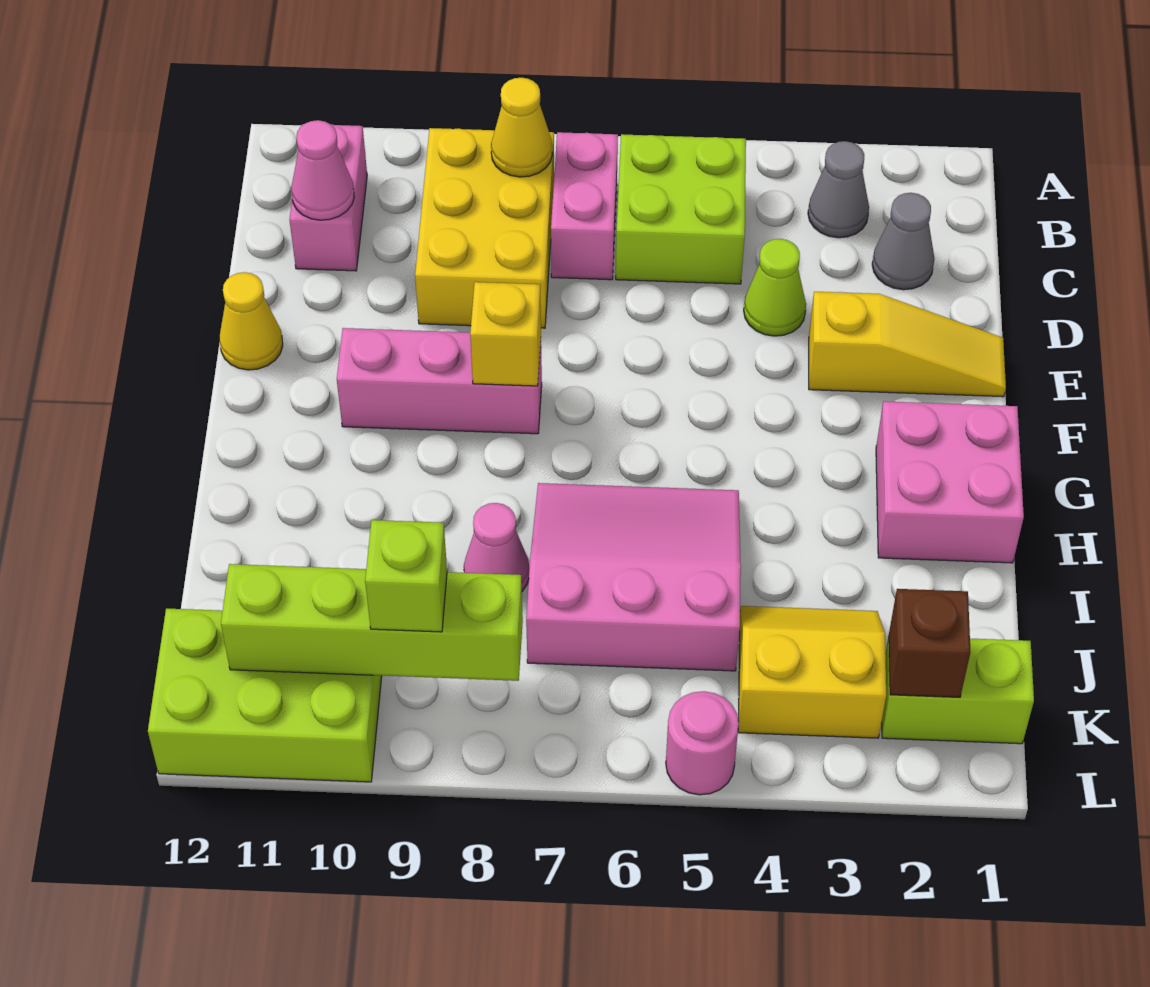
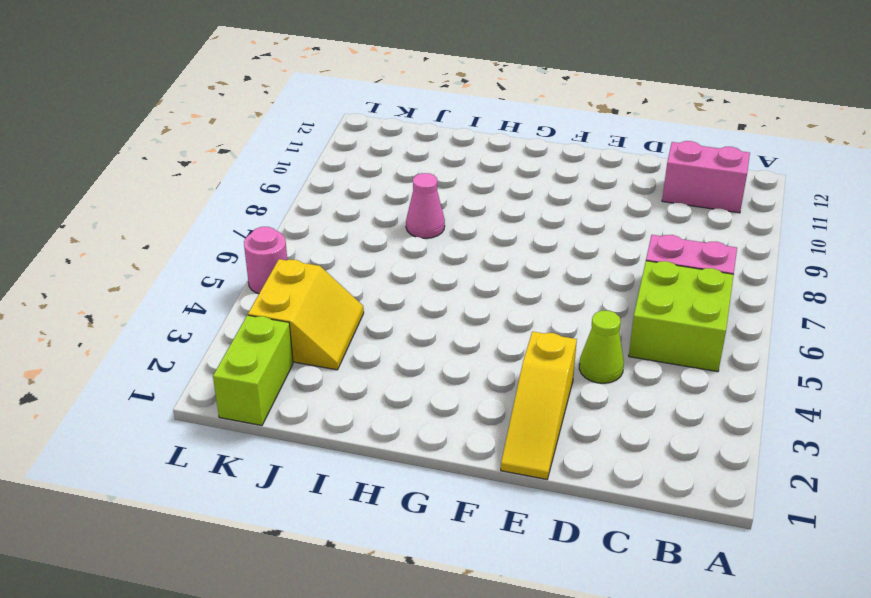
none -> grey 1x1 cone [808,141,869,238]
none -> yellow 2x3 brick [415,128,554,328]
none -> grey 1x1 cone [872,193,934,290]

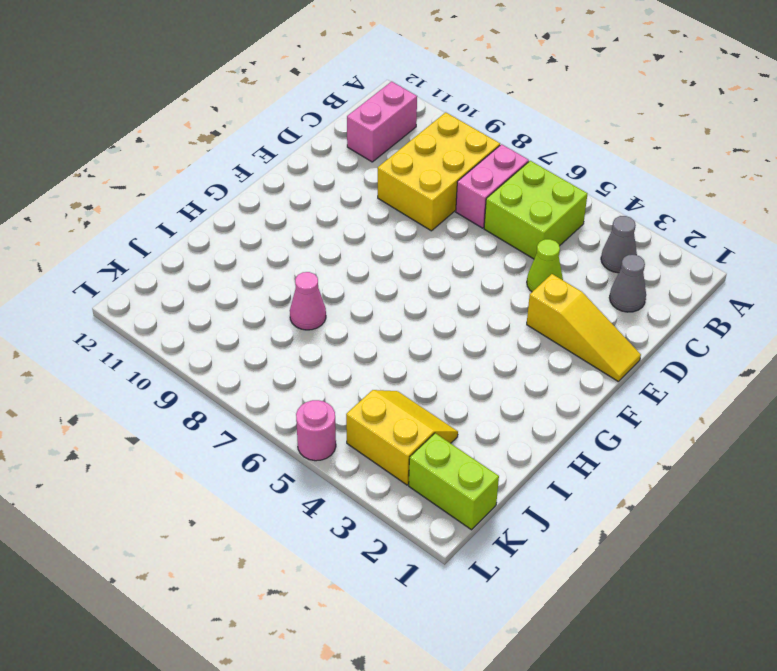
none -> yellow 1x1 cone [220,272,283,370]
none -> pink 1x3 brick [337,328,542,434]
none -> pink 2x2 brick [876,401,1024,563]

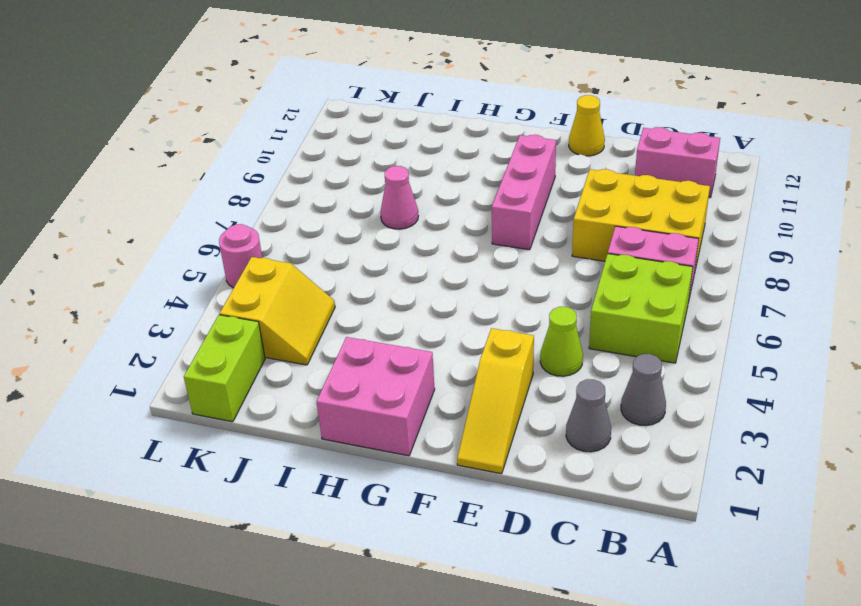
none -> pink 3x3 slope [526,483,741,671]
none -> lime 2x3 brick [148,608,382,782]
none -> yellow 1x1 cone [491,78,552,177]

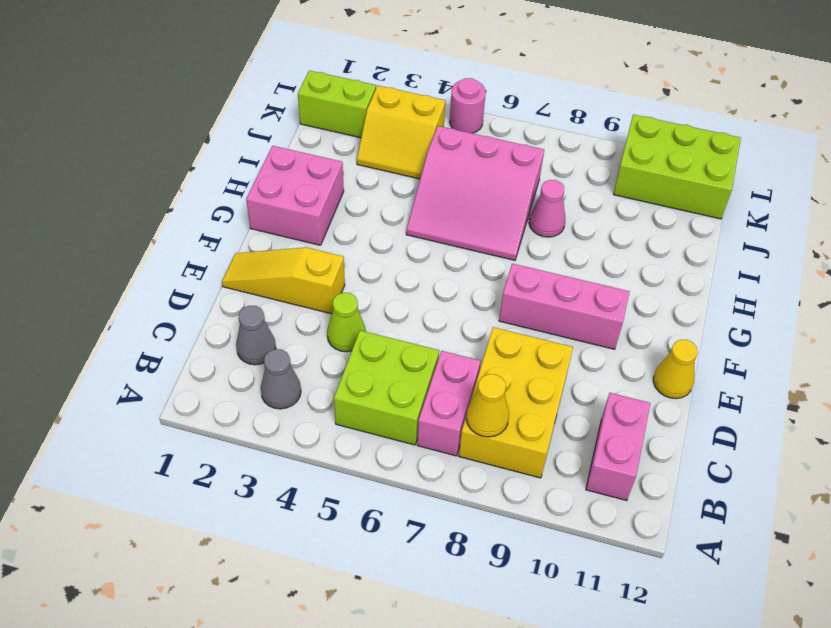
none -> pink 1x1 cone [291,120,354,220]
none -> yellow 1x1 brick [470,282,541,386]
none -> brown 1x1 brick [889,589,970,697]

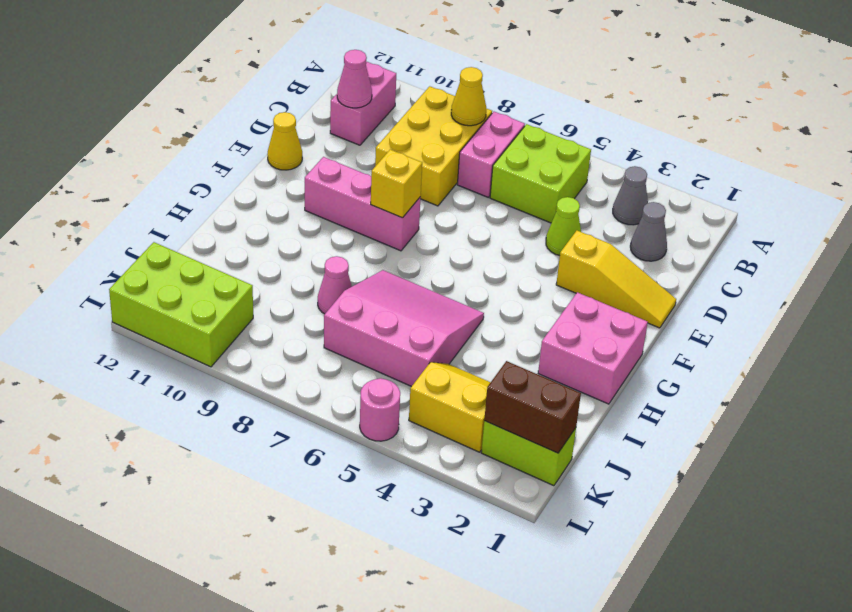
brown 1x2 brick [484,361,581,453] -> brown 1x1 brick [889,589,970,697]
none -> lime 1x4 brick [221,564,523,681]
none -> lime 1x1 brick [365,520,447,632]

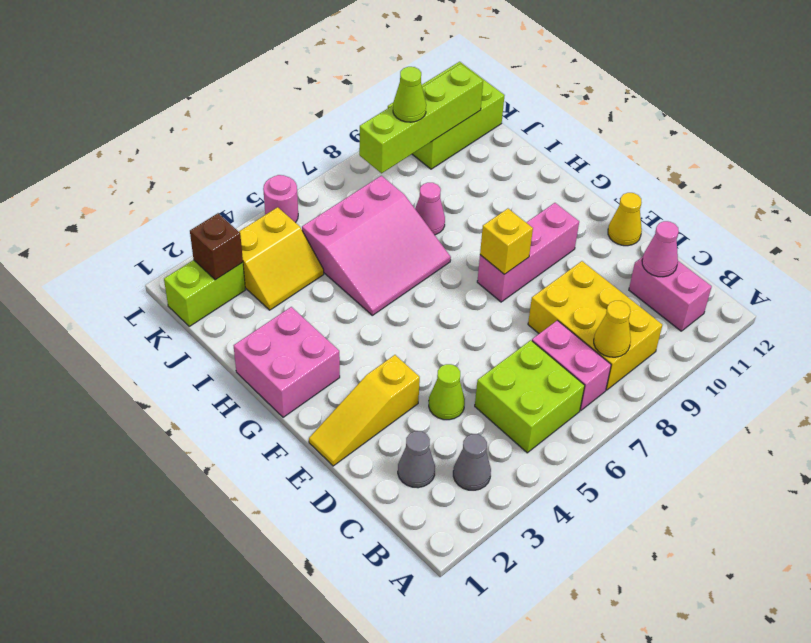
lime 1x1 cone [393,67,426,122] -> lime 1x1 brick [365,520,447,632]

